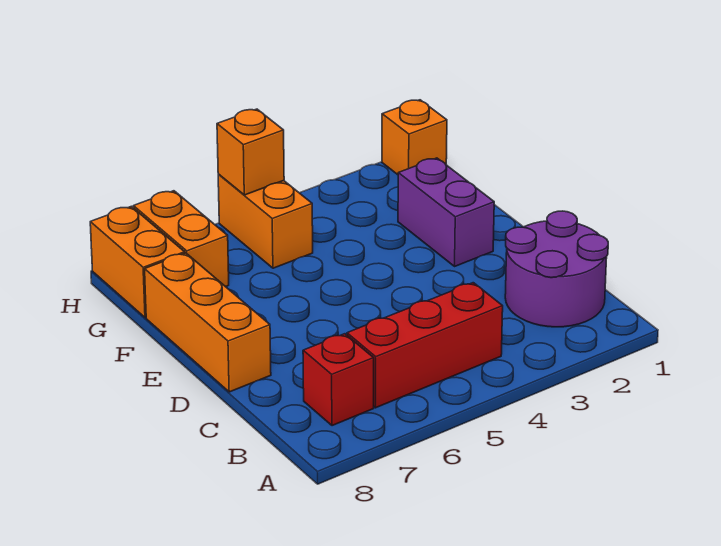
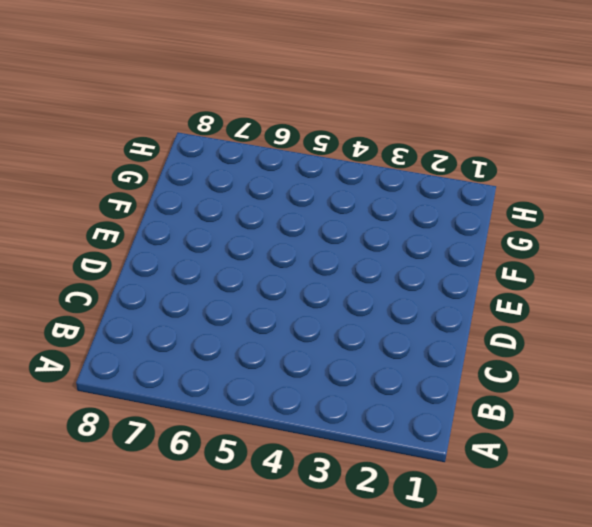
none -> purple 2x2 round brick [505,211,608,327]
none -> red 1x3 brick [347,283,503,408]

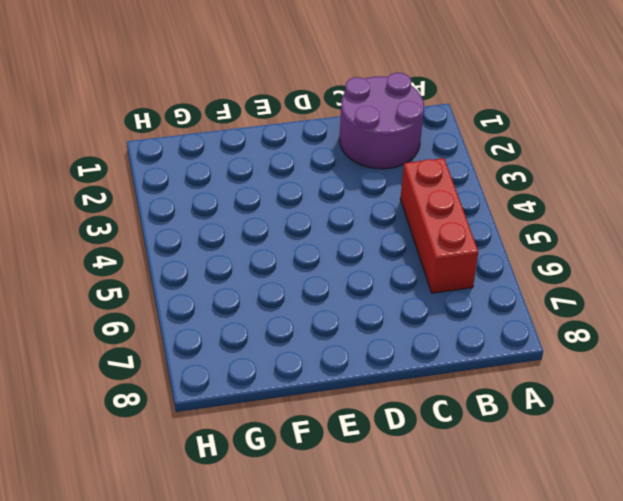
none -> red 1x1 brick [303,334,374,426]
none -> orange 1x3 brick [145,253,271,392]

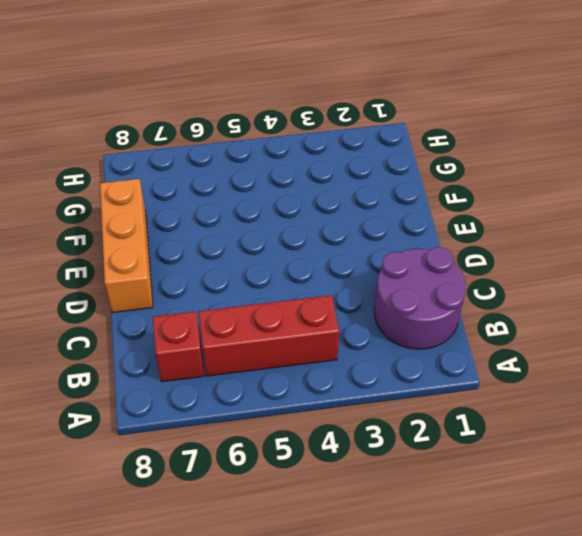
none -> purple 1x2 brick [398,158,494,266]
none -> orange 1x2 brick [218,174,313,268]

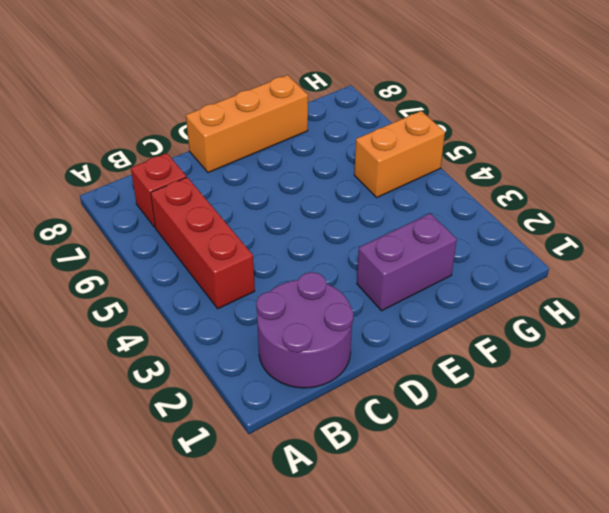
none -> orange 1x2 brick [133,191,229,287]
none -> orange 1x2 brick [90,206,185,318]

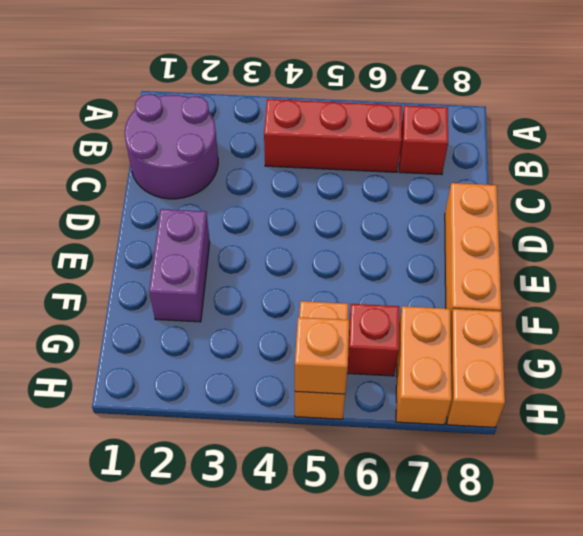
red 1x1 brick [347,304,399,376] -> none
none -> orange 1x1 brick [382,100,447,175]

